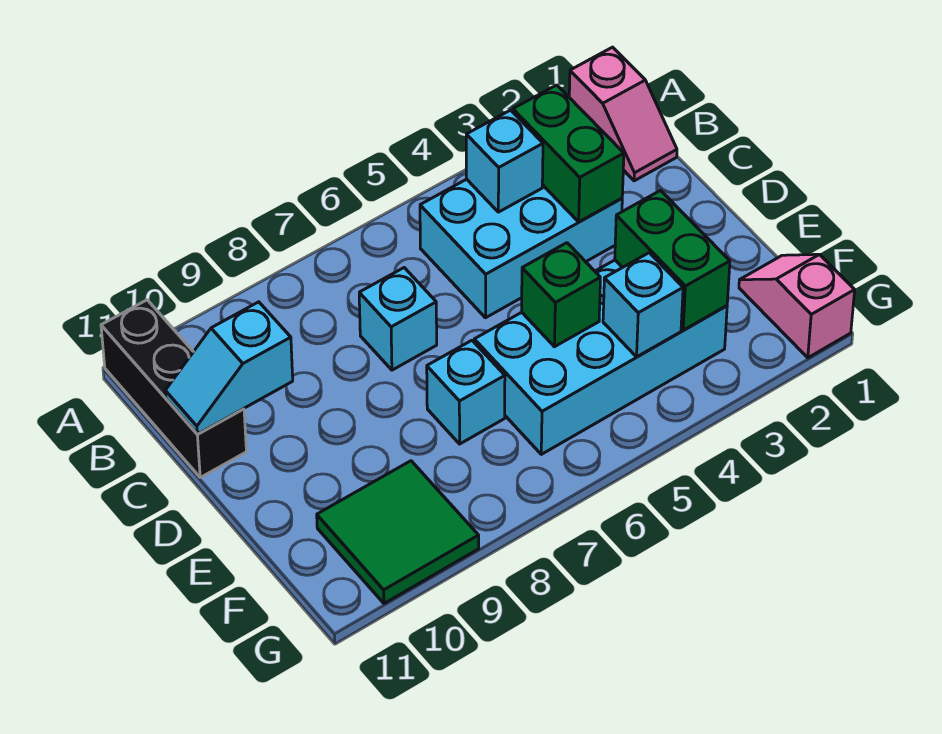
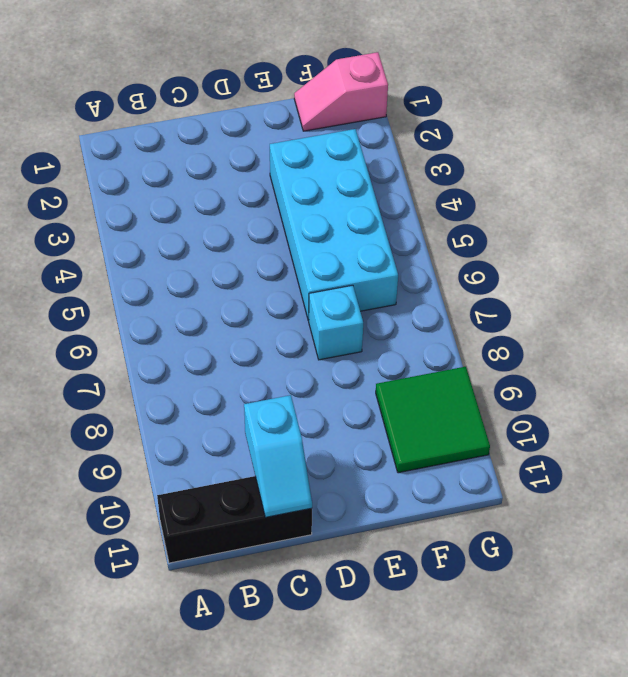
none -> pink 1x2 slope [569,47,677,181]
none -> cyan 2x3 brick [420,179,622,318]
none -> cyan 1x1 brick [359,268,437,370]

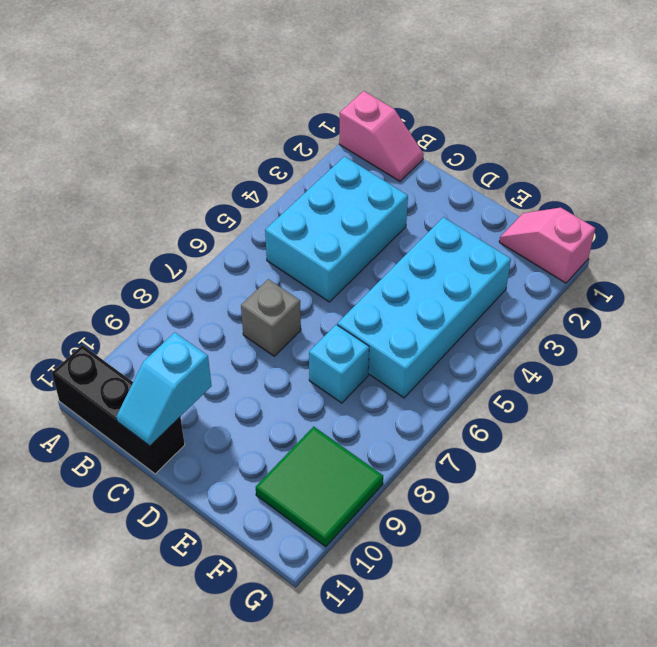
grey 1x1 brick [241,279,301,356] -> cyan 1x1 brick [359,268,437,370]
none -> green 1x2 brick [513,85,624,222]
none -> cyan 1x1 brick [466,110,543,212]
none -> green 1x2 brick [615,191,730,330]

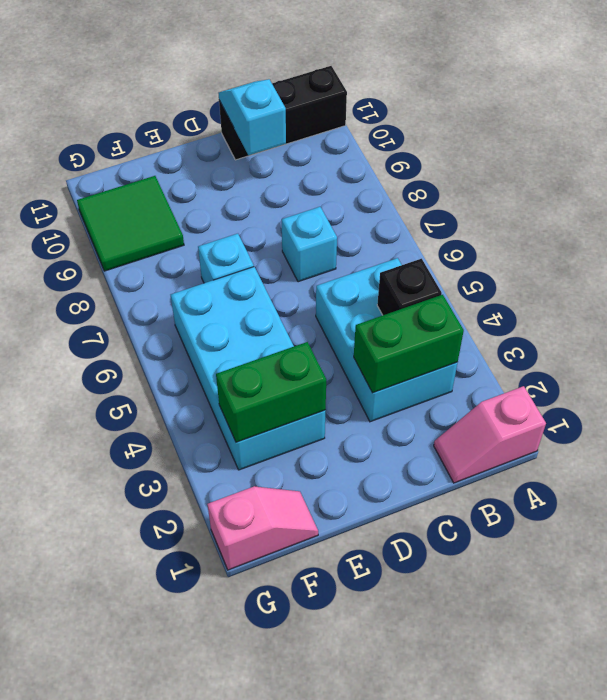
black 1x1 brick [377,259,442,315] -> cyan 1x1 brick [466,110,543,212]
none -> green 1x1 brick [522,243,600,347]
none -> cyan 1x1 brick [603,253,683,357]

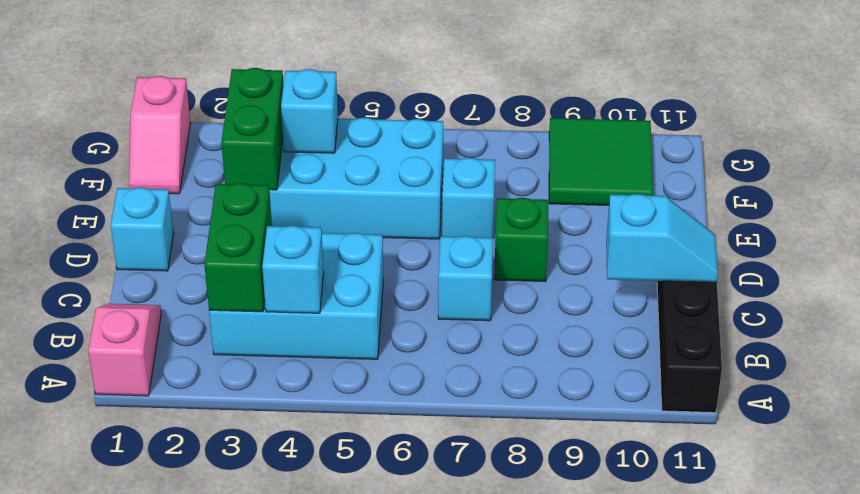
cyan 1x1 brick [111,187,174,271] -> none
green 1x1 brick [494,198,548,282] -> green 1x1 brick moved to [522,243,600,347]

